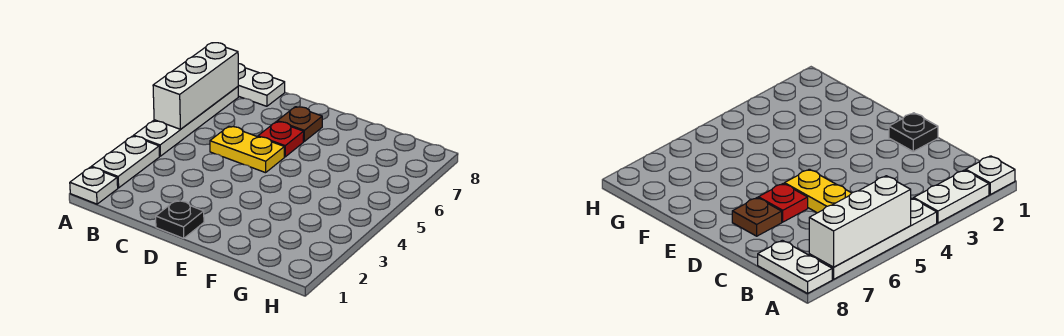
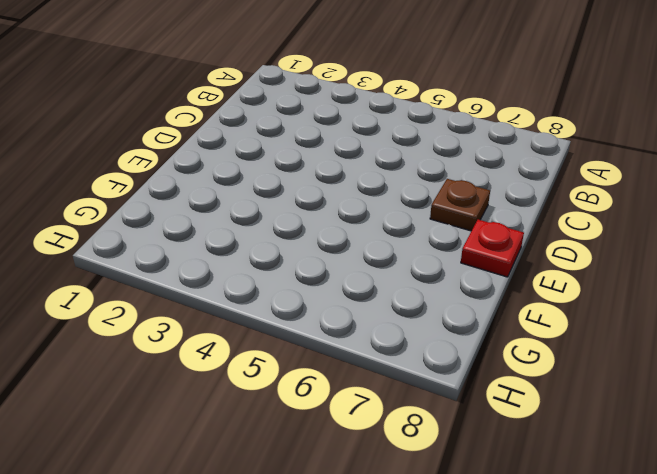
red 1x1 plate [461,220,524,277] -> red 1x1 plate moved to [258,122,304,157]
none -> white 1x1 plate [70,167,118,204]
none -> white 1x2 plate [92,136,159,188]

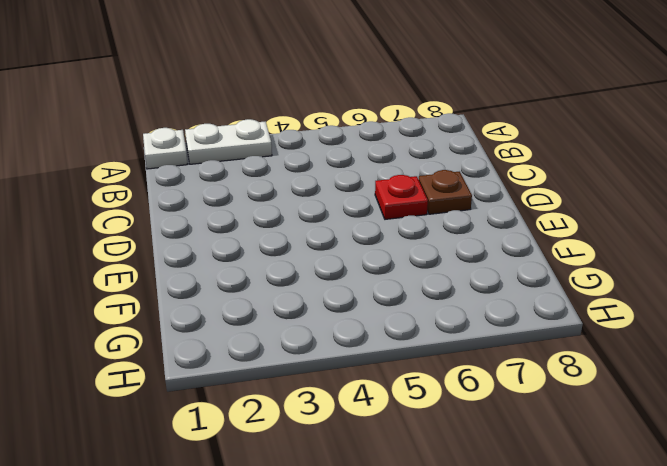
none -> white 1x4 plate [134,87,238,156]
none -> white 1x2 plate [238,64,285,106]

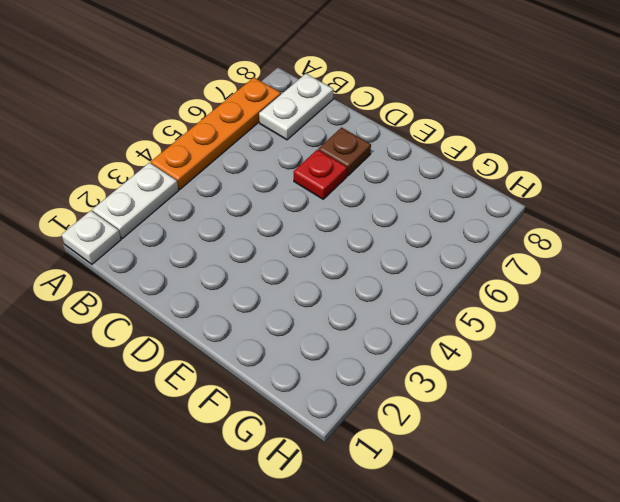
orange 1x4 plate [151,78,281,189] -> white 1x4 plate [134,87,238,156]
white 1x2 plate [259,74,333,140] -> white 1x2 plate turned to [238,64,285,106]
none -> yellow 1x2 plate [210,126,284,173]
none -> black 1x1 plate [156,200,204,238]

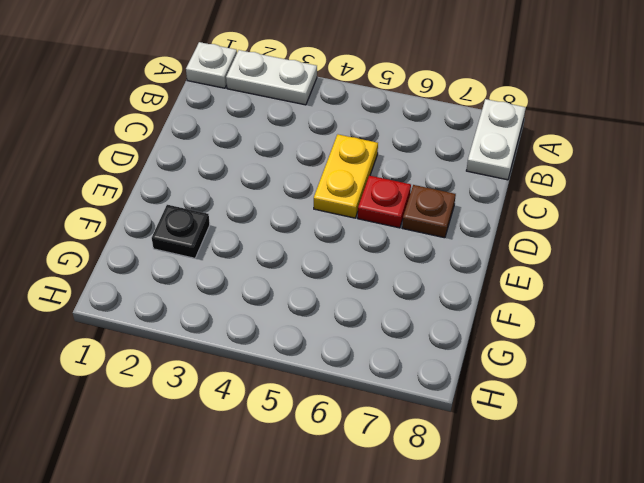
black 1x1 plate [152,205,210,258] -> black 1x1 plate moved to [156,200,204,238]
none -> white 1x4 plate [134,87,238,156]
none -> white 1x3 brick [153,43,238,129]

